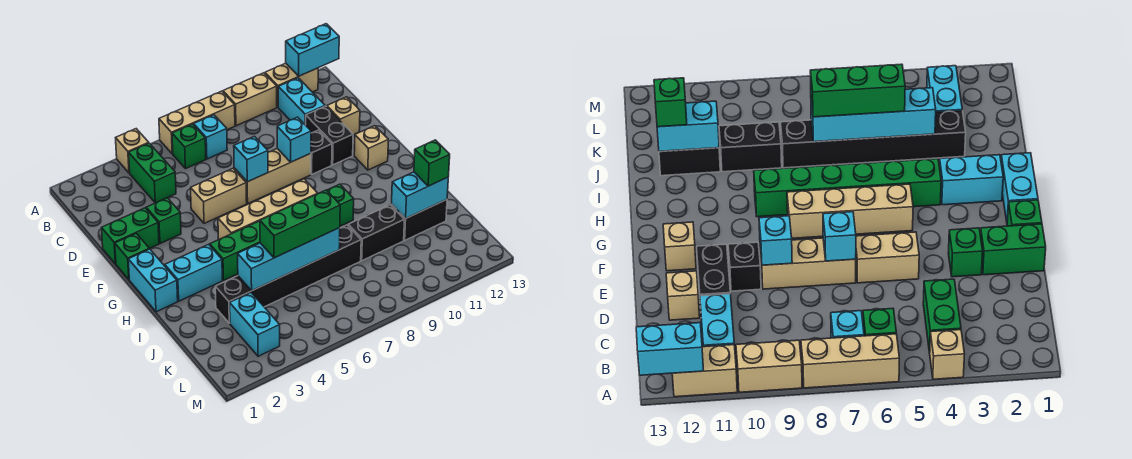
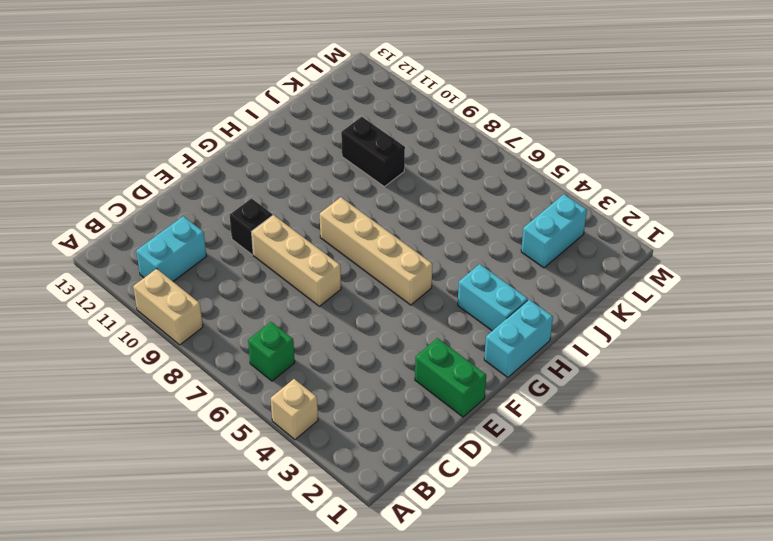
none -> tan 1x3 brick [159,91,235,154]
none -> tan 1x2 brick [265,63,318,107]
none -> green 1x2 brick [129,143,176,203]
none -> cyan 1x1 brick [194,115,227,159]

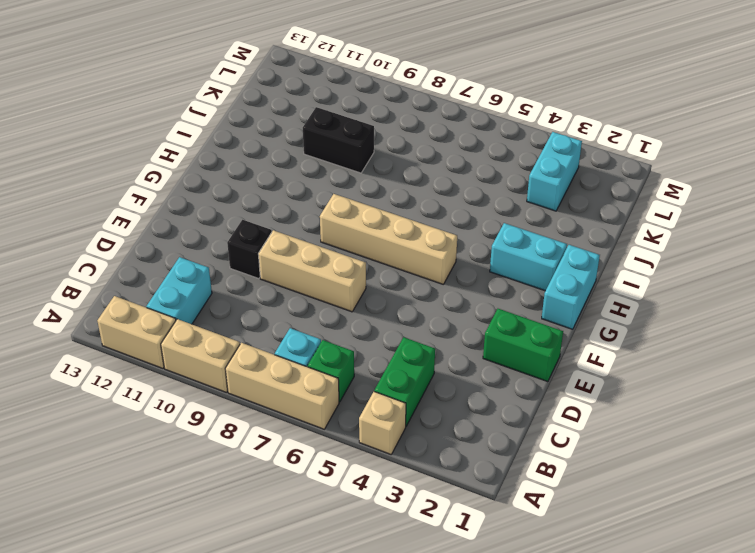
none -> black 1x2 brick [306,106,353,165]
none -> tan 1x1 brick [327,97,360,135]
none -> green 1x1 brick [146,198,181,244]
none -> tan 1x2 brick [191,169,247,223]

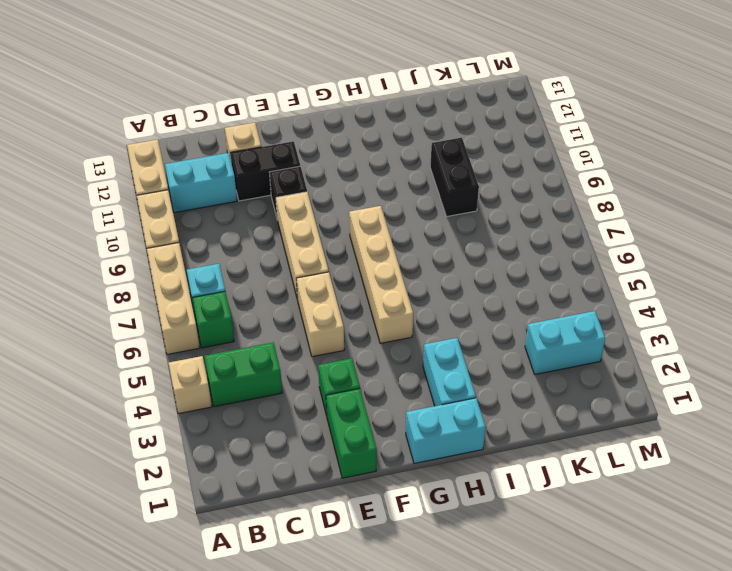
none -> green 1x1 brick [115,234,149,279]
none -> tan 1x1 brick [354,126,388,170]
none -> green 1x6 brick [210,184,354,280]
none -> black 1x6 brick [215,225,361,323]

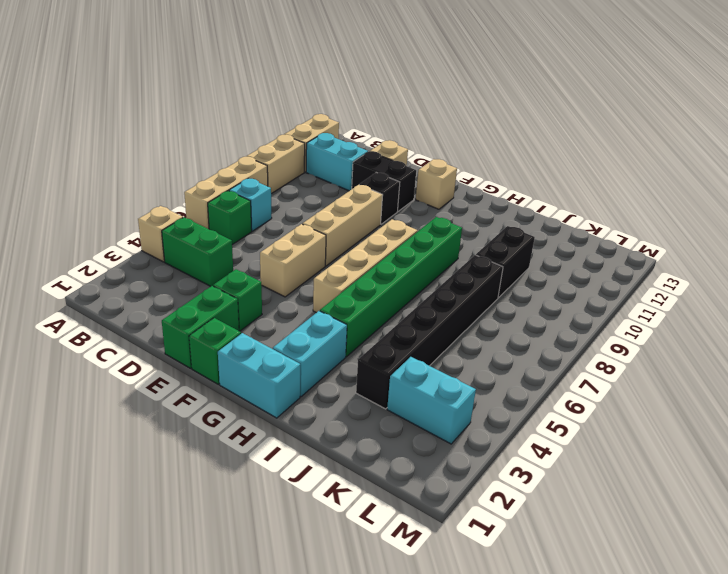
none -> black 1x2 brick [391,200,447,240]
none -> cyan 1x2 brick [286,24,339,76]
none -> cyan 1x1 brick [234,136,268,182]
none -> cyan 1x1 brick [277,117,311,162]

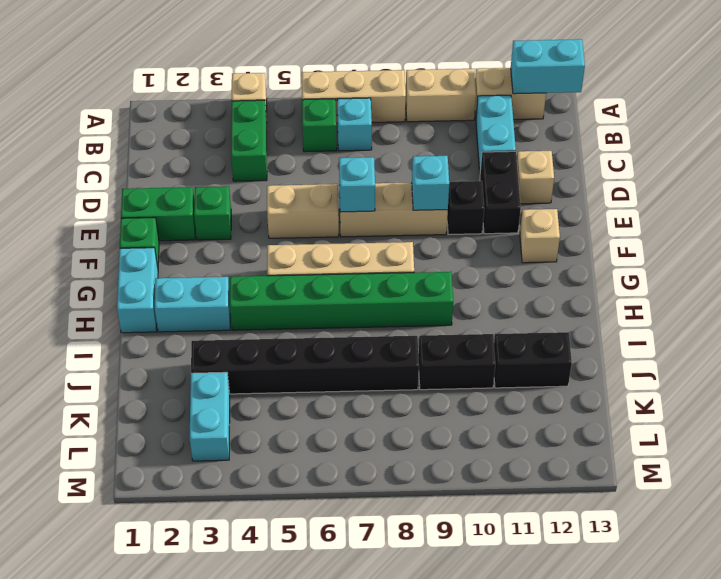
none -> cyan 1x4 brick [238,228,340,290]
none -> cyan 1x2 brick [392,172,448,219]
none -> green 1x3 brick [260,190,340,258]
none -> green 1x1 brick [414,140,450,186]

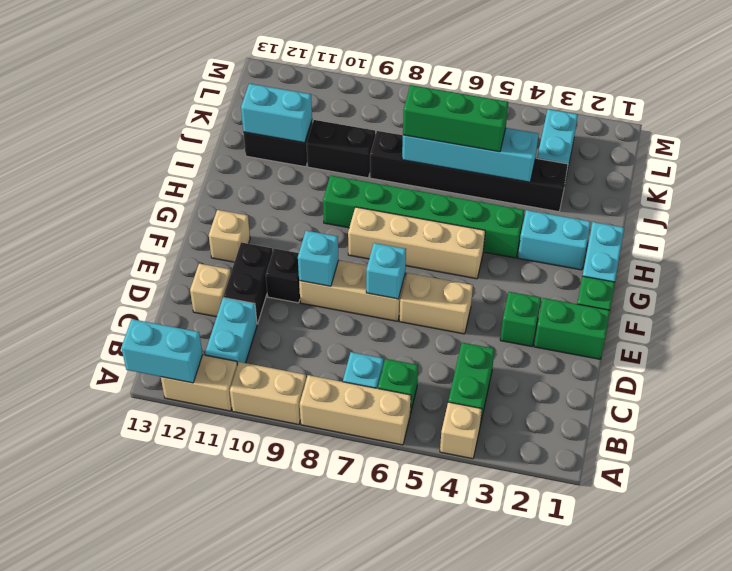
none -> green 1x1 brick [414,140,450,186]

